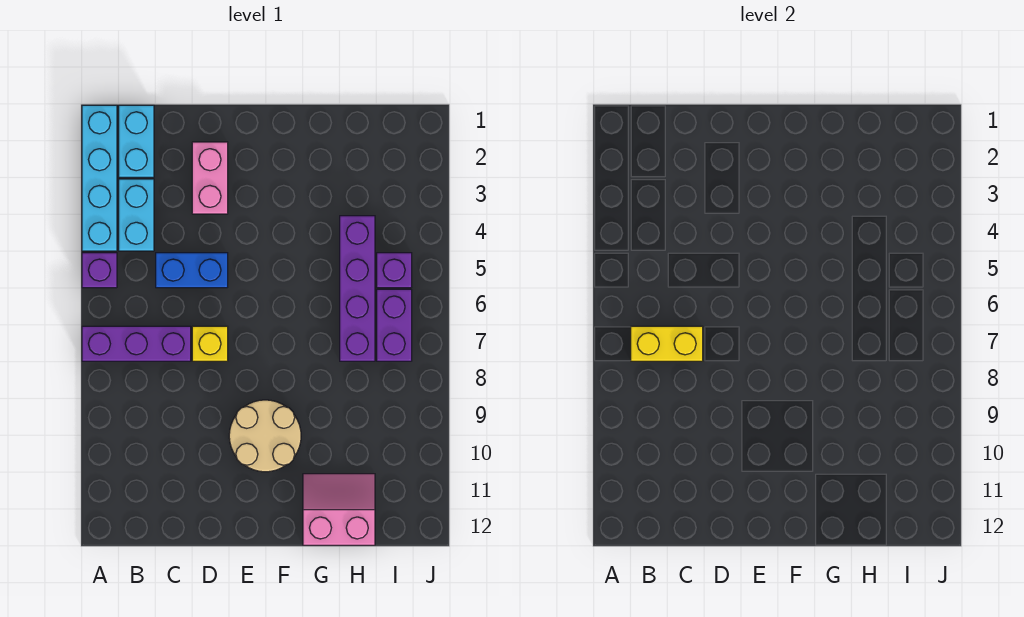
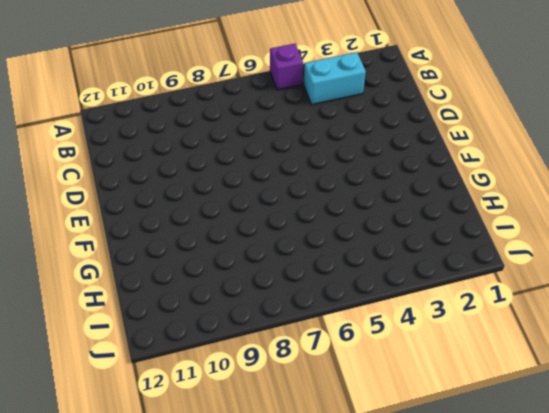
none -> cyan 1x4 brick [82,105,117,251]
none -> purple 1x3 brick [82,326,191,361]
none -> cyan 1x2 brick [119,105,154,177]

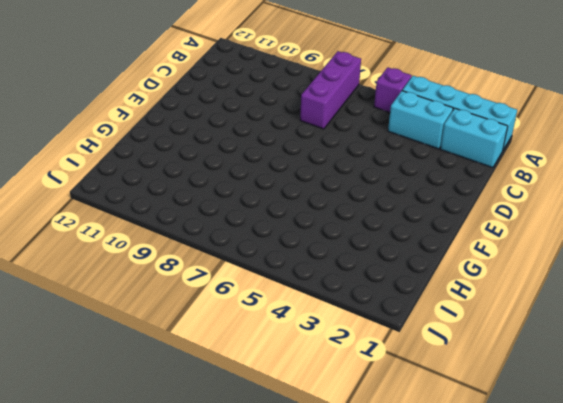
none -> blue 1x2 brick [156,253,228,288]
none -> pink 1x2 brick [192,142,228,214]
none -> yellow 1x1 brick [192,326,228,361]

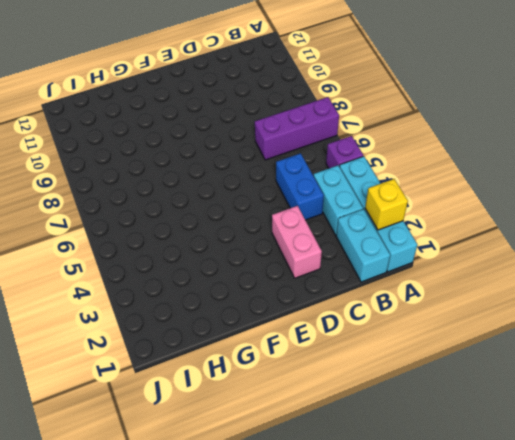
yellow 1x1 brick [365,179,408,230] -> yellow 1x1 brick moved to [192,326,228,361]
blue 1x2 brick [276,153,324,220] -> blue 1x2 brick turned to [156,253,228,288]
none -> tan 2x2 round brick [229,400,301,472]
none -> pink 2x2 slope [303,474,375,545]
none -> purple 1x4 brick [340,216,375,361]

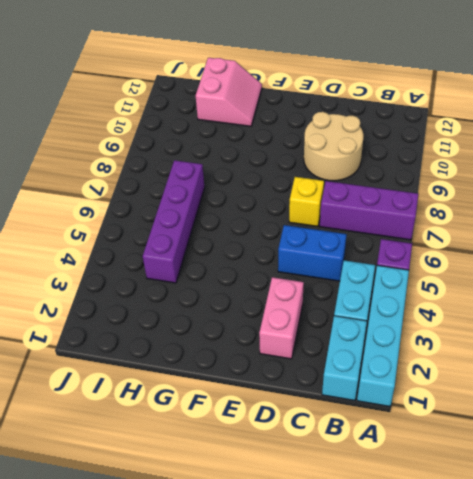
tan 2x2 round brick [304,112,364,181] -> tan 2x2 round brick moved to [229,400,301,472]
pink 2x2 slope [196,58,262,126] -> pink 2x2 slope turned to [303,474,375,545]
none -> purple 1x1 brick [377,253,412,288]
none -> purple 1x2 brick [377,289,412,361]
none -> yellow 1x2 brick [631,326,703,361]

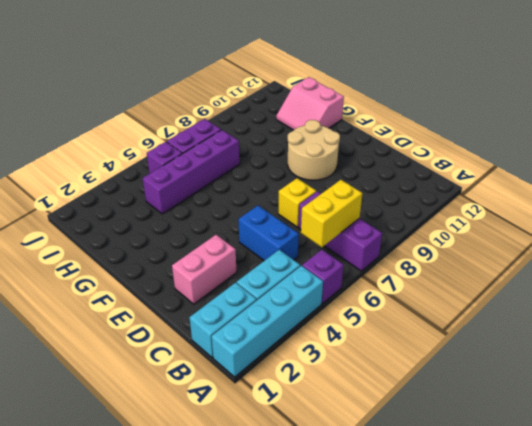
yellow 1x2 brick [301,180,362,247] -> yellow 1x2 brick turned to [631,326,703,361]

